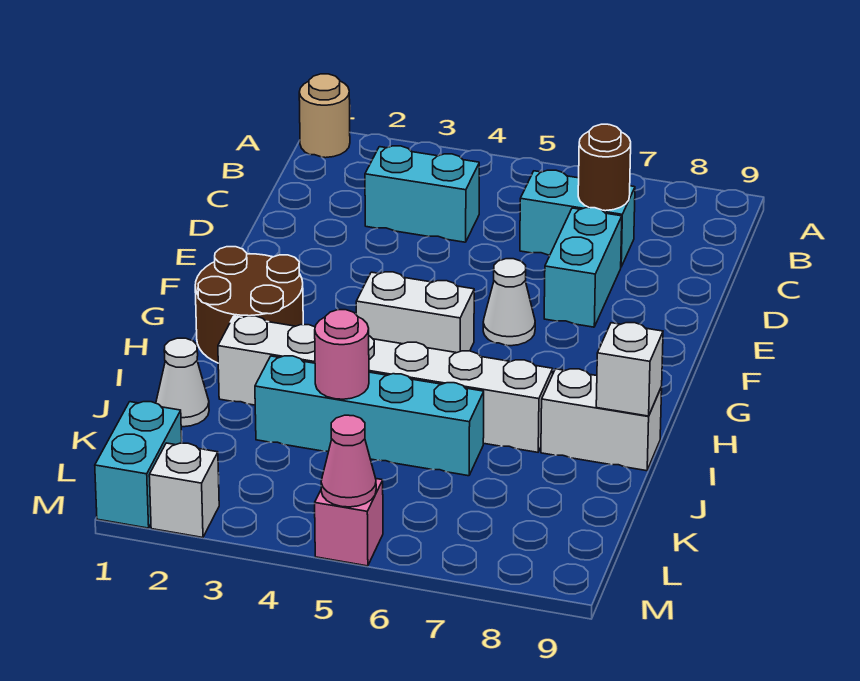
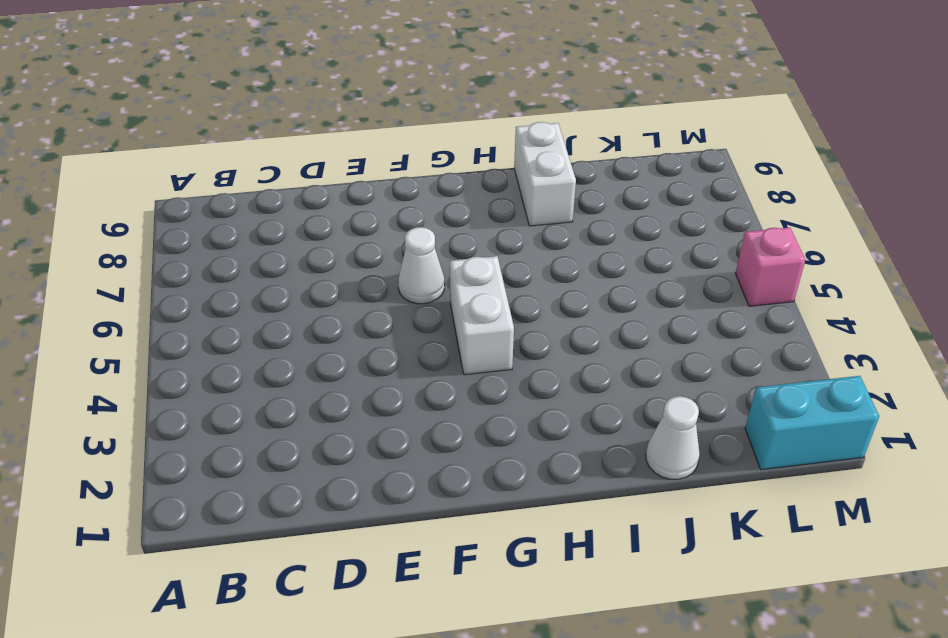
none -> tan 1x1 round brick [299,74,350,158]
none -> cyan 1x2 brick [365,146,479,242]
none -> cyan 1x2 brick [520,170,635,267]

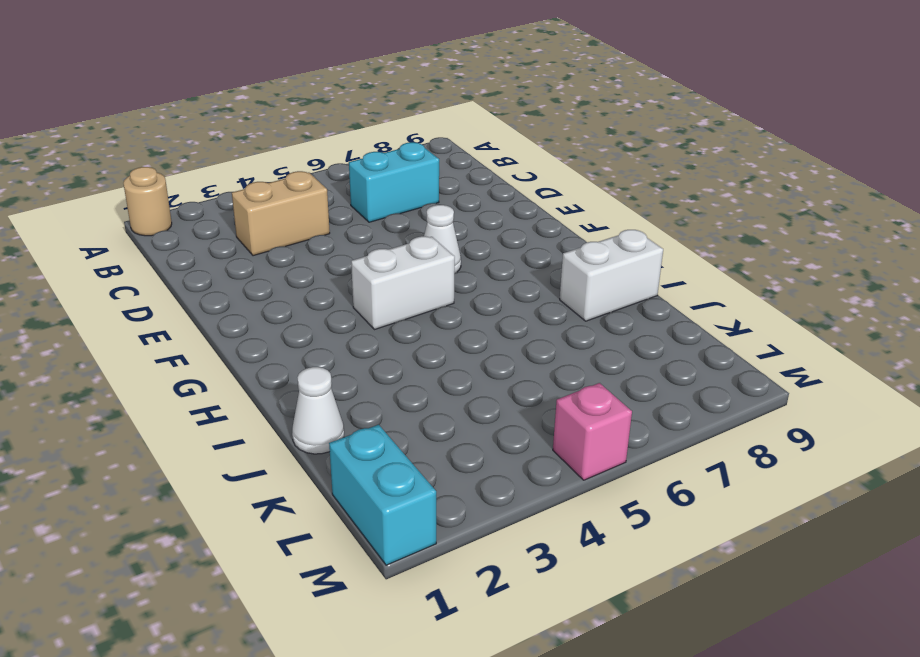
tan 1x2 brick [232,171,330,256] -> cyan 1x2 brick [365,146,479,242]
none -> cyan 1x2 brick [544,208,622,327]
none -> brown 2x2 round brick [195,247,303,363]
none -> white 1x6 brick [218,316,553,452]

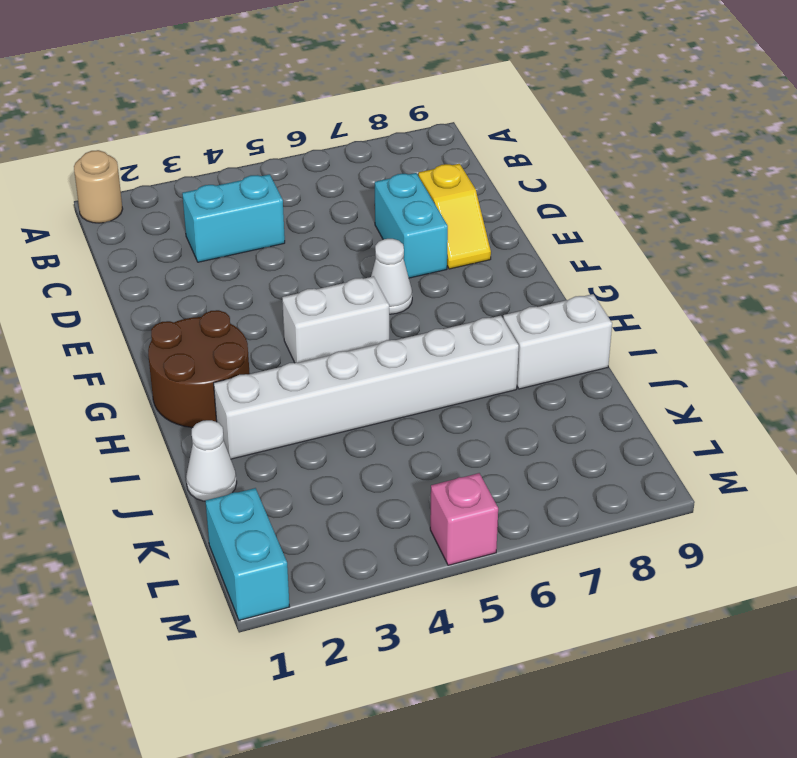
yellow 1x2 slope [418,164,491,269] -> none
none -> cyan 1x2 brick [520,170,635,267]
none -> cyan 1x4 brick [255,356,484,476]
none -> white 1x1 brick [149,443,219,538]

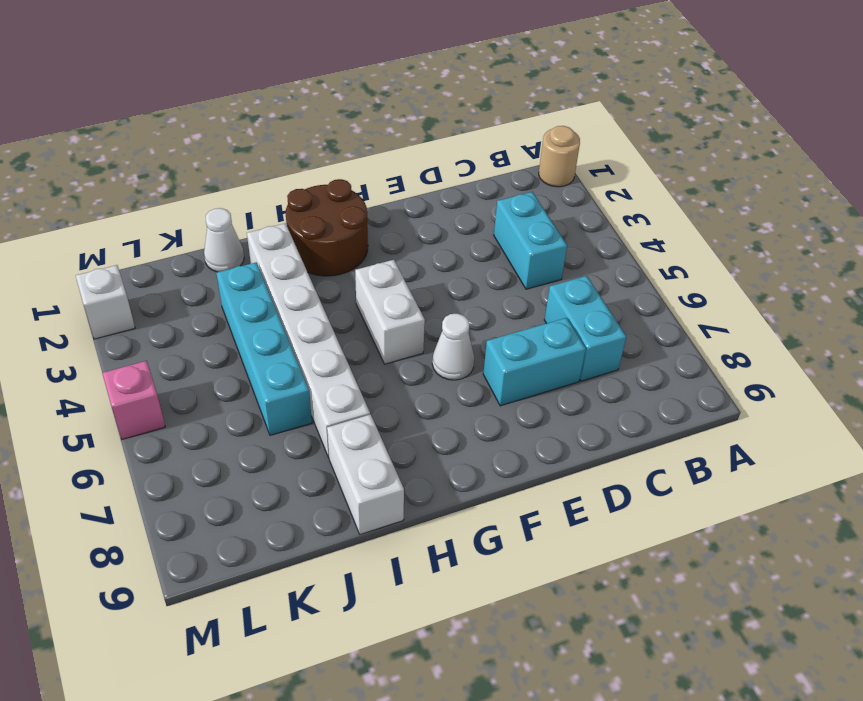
none -> cyan 1x2 brick [95,402,182,528]
none -> brown 1x1 round brick [578,124,631,211]
none -> white 1x1 brick [596,323,663,416]

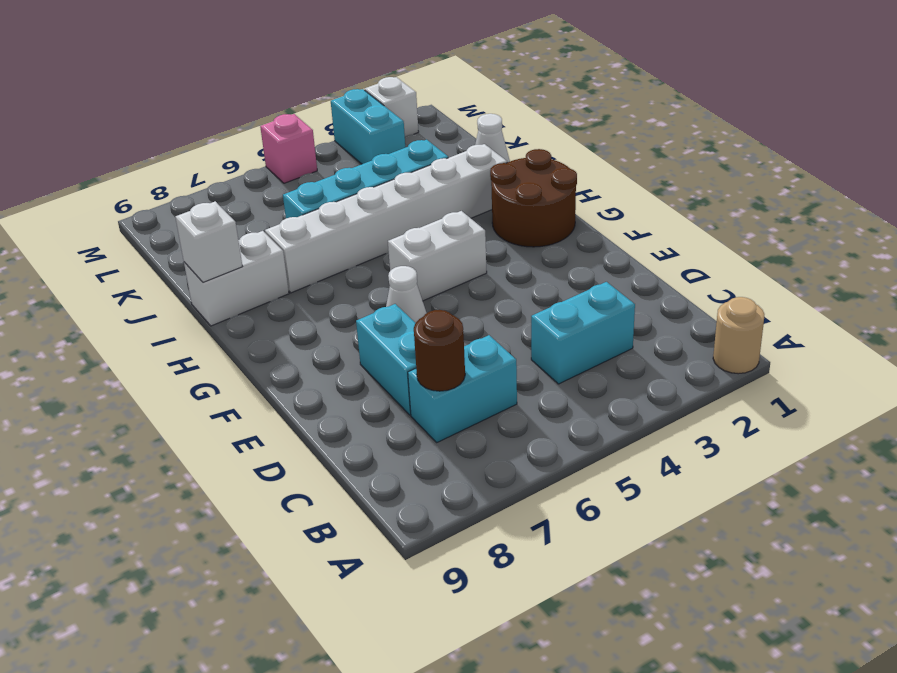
cyan 1x2 brick [331,89,405,164] -> cyan 1x2 brick moved to [95,402,182,528]
none -> pink 1x1 round brick [315,310,369,399]
none -> pink 1x1 cone [321,415,376,507]

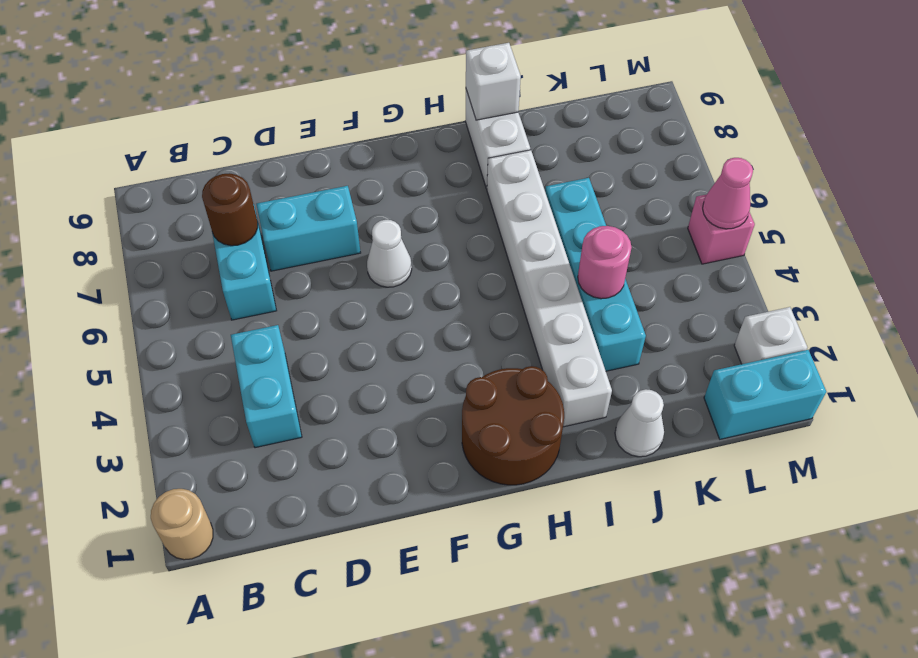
none -> white 1x2 brick [356,272,474,353]

